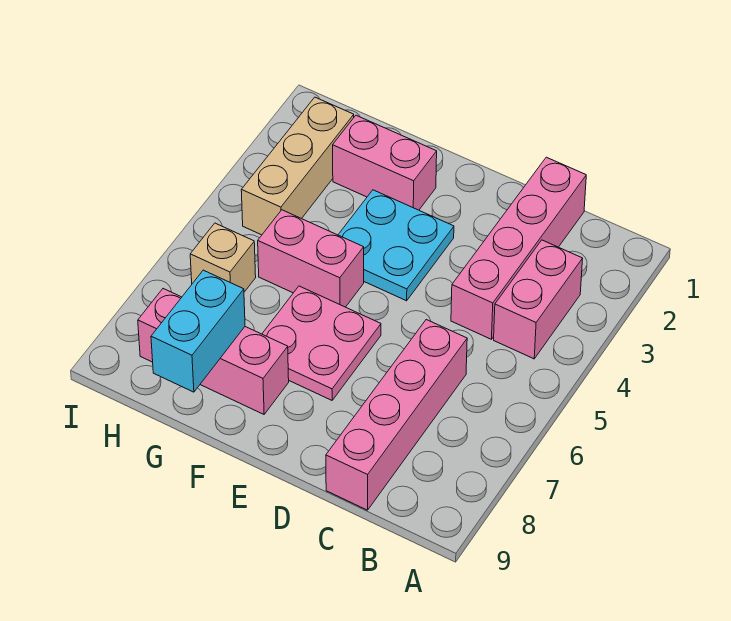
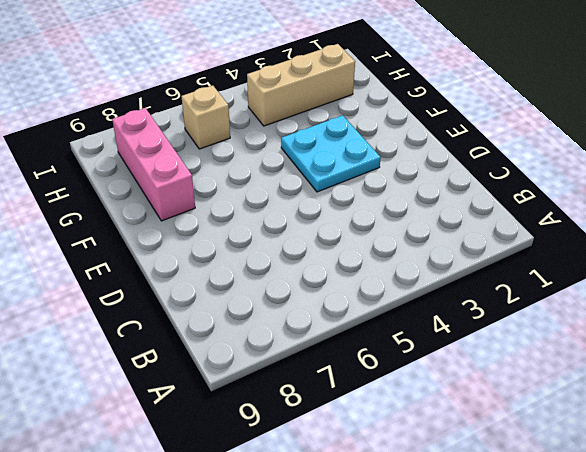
none -> pink 1x2 brick [494,240,583,359]
none -> pink 1x4 brick [451,157,586,339]

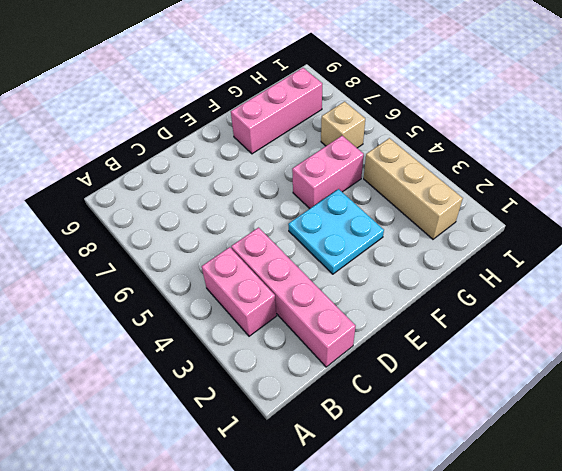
none -> pink 1x4 brick [326,320,467,510]
none -> pink 2x2 plate [262,286,381,400]

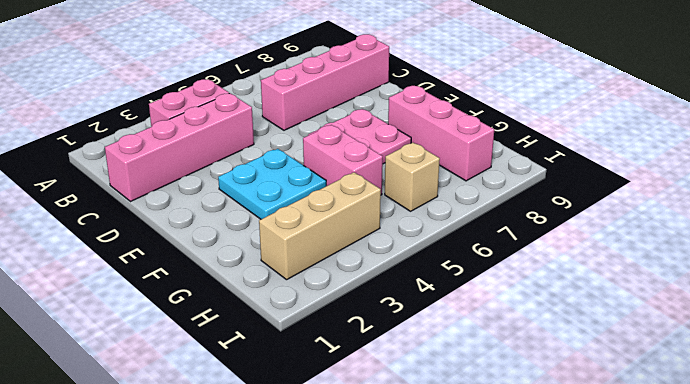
none -> pink 1x2 brick [333,115,437,210]
none -> cyan 1x2 brick [151,270,245,392]

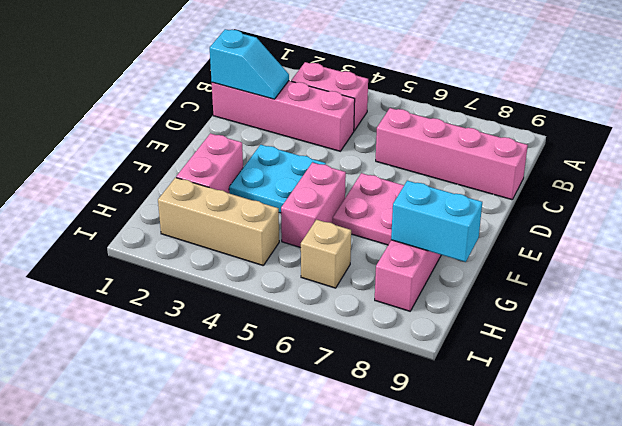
cyan 1x2 slope [210,29,289,99] -> none

